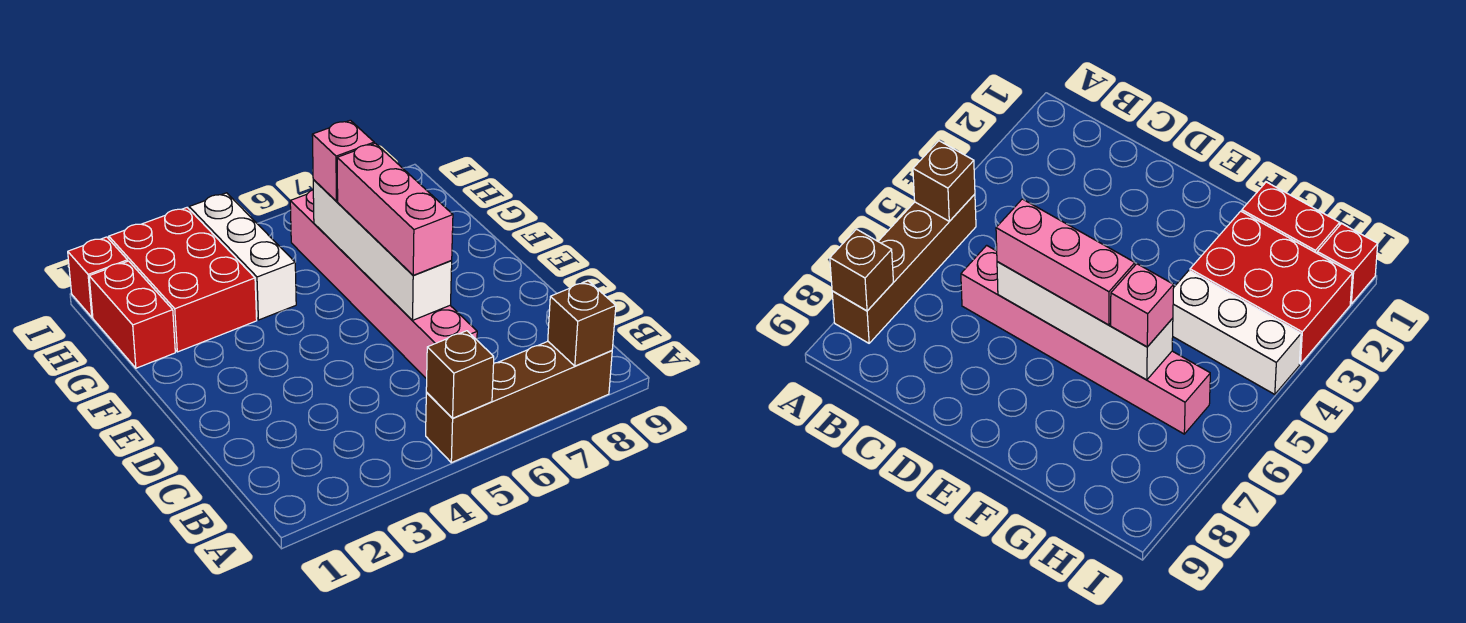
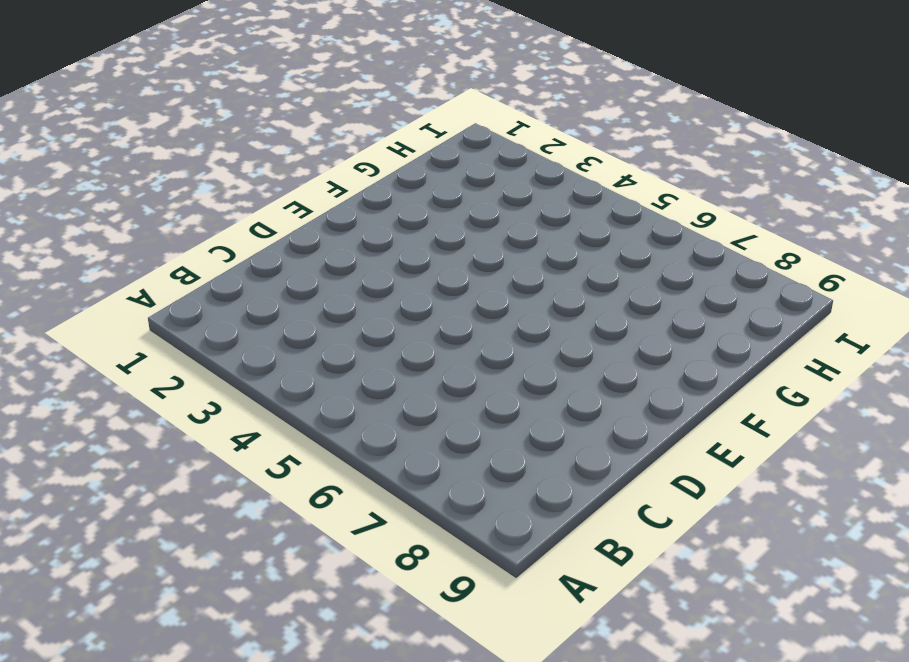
none -> brown 1x4 brick [426,342,612,463]
none -> pink 1x6 brick [290,190,477,379]

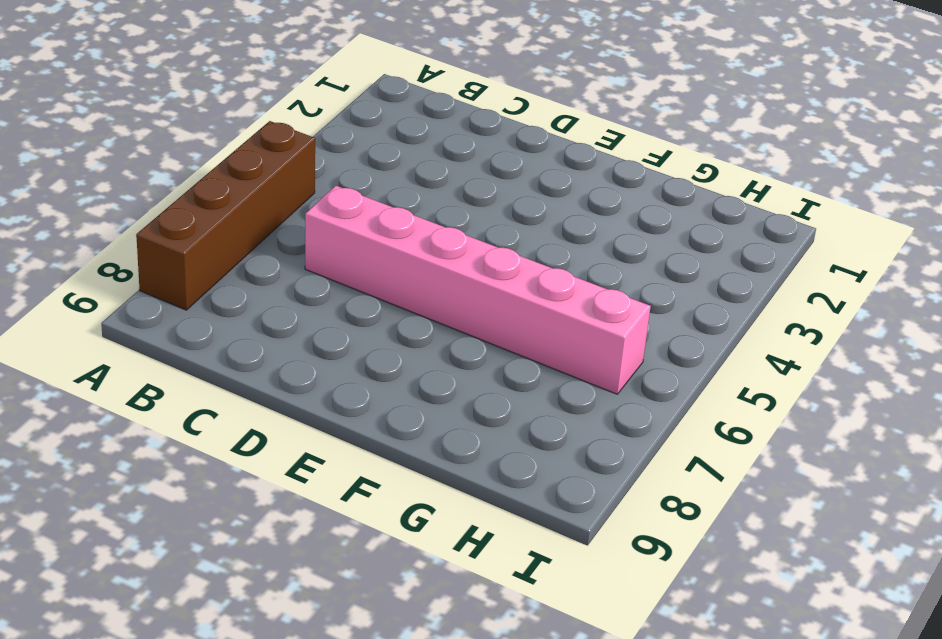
none -> red 1x2 brick [89,261,175,368]
none -> red 2x3 brick [109,208,257,352]

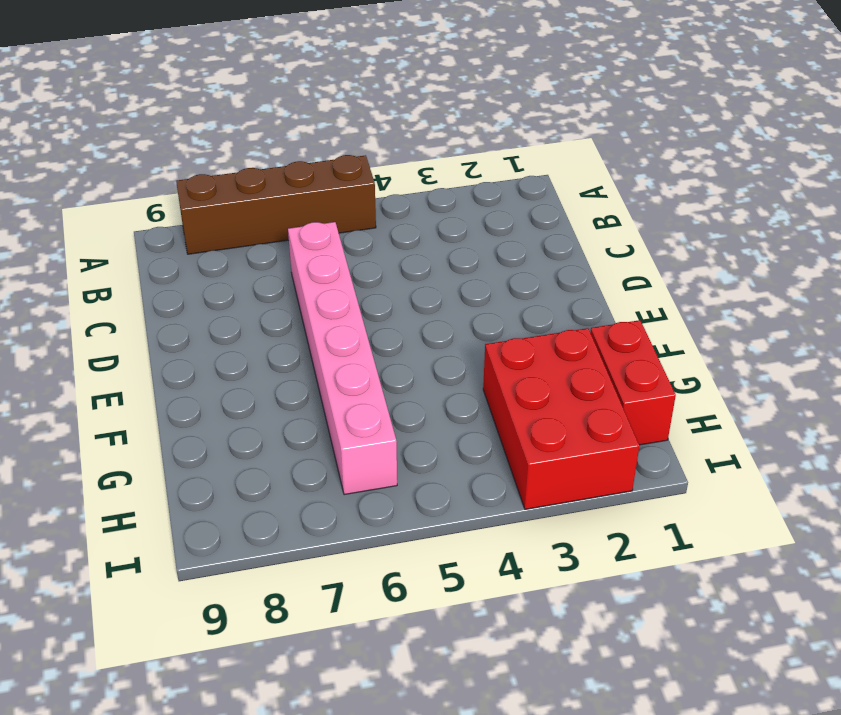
none -> white 1x3 brick [189,193,296,320]
none -> red 1x1 brick [68,237,128,317]

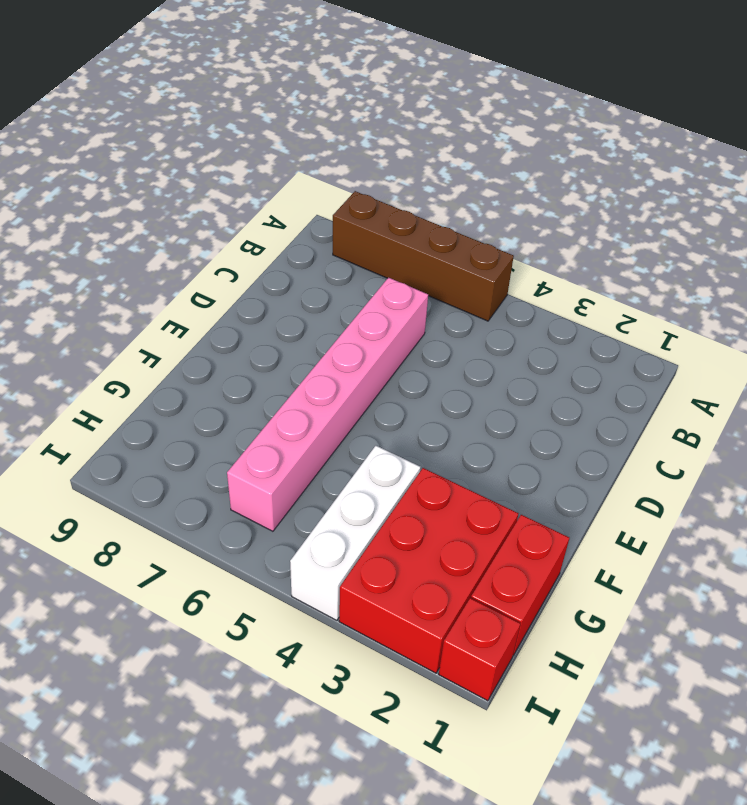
none -> brown 1x1 brick [426,331,494,418]
none -> brown 1x1 brick [548,281,616,366]

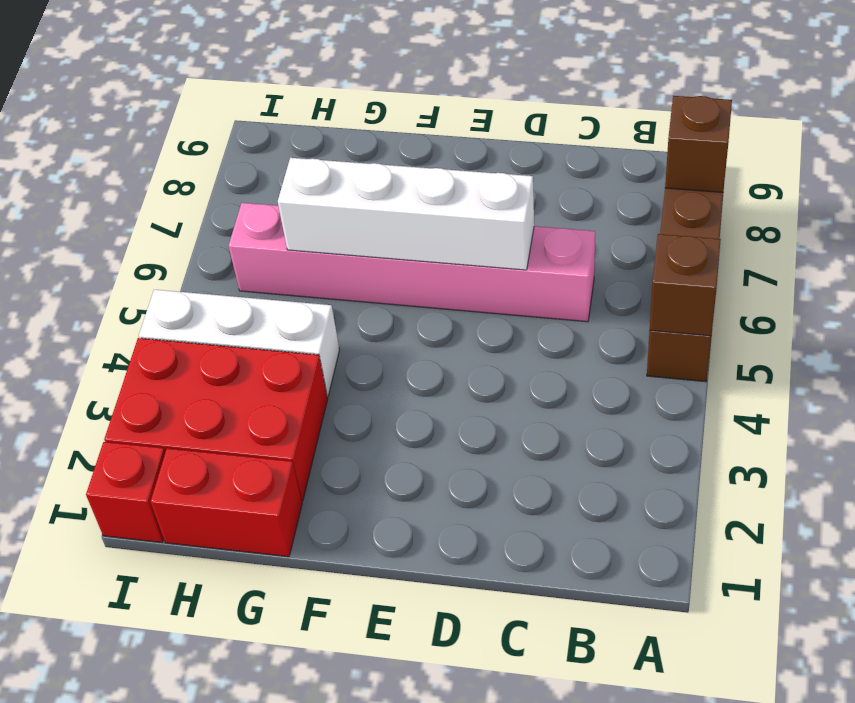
none -> pink 1x3 brick [337,143,453,275]
none -> pink 1x1 brick [312,120,374,201]

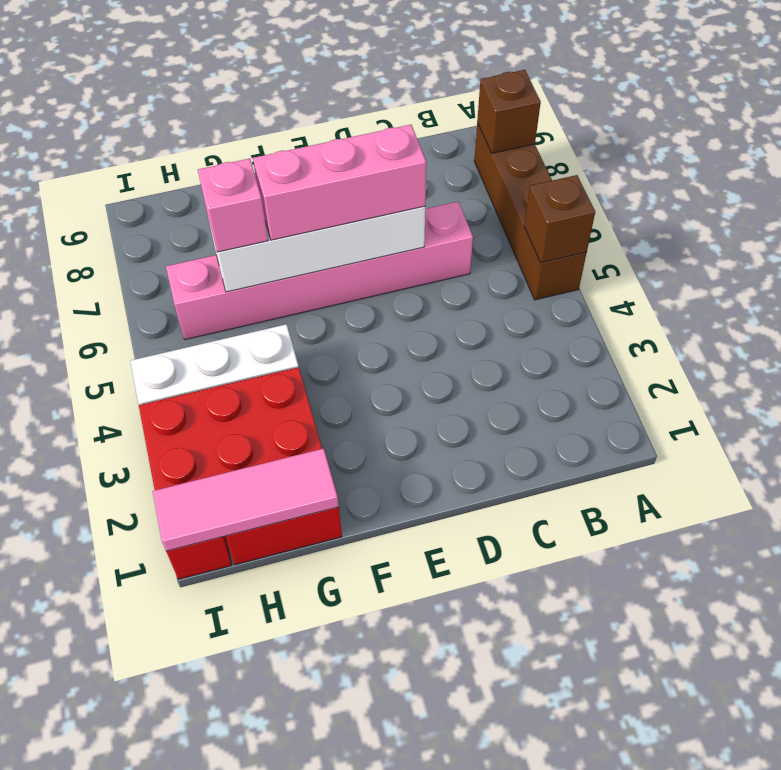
pink 1x3 tile [152,449,339,551] -> none

